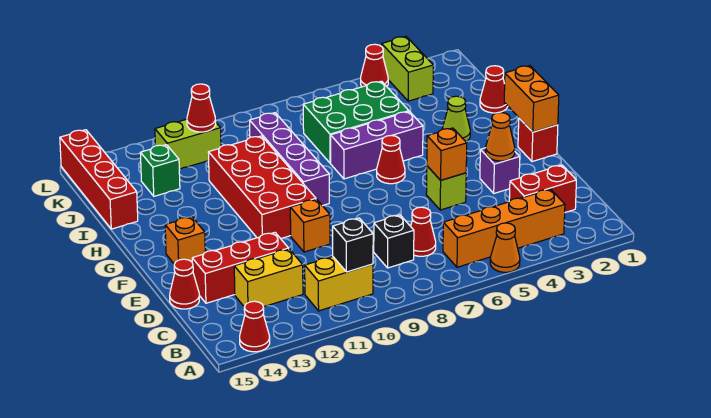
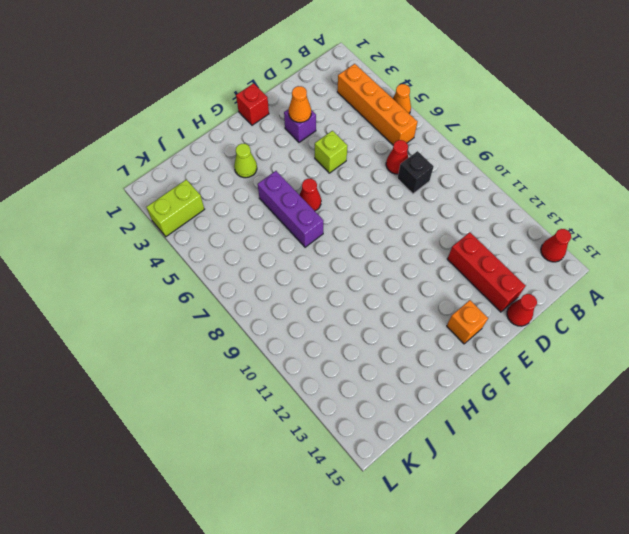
none -> yellow 1x2 brick [305,257,373,311]
none -> red 1x2 brick [509,165,576,212]
none -> yellow 1x2 brick [234,249,303,307]
none -> orange 1x1 brick [290,199,330,252]

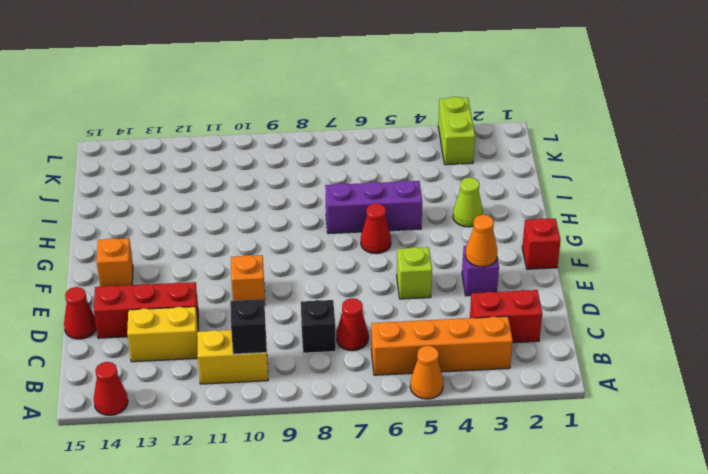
none -> red 2x4 brick [208,136,316,239]
none -> purple 1x4 brick [250,113,329,206]
none -> red 1x1 cone [480,66,508,113]
none -> green 2x3 brick [303,81,409,163]

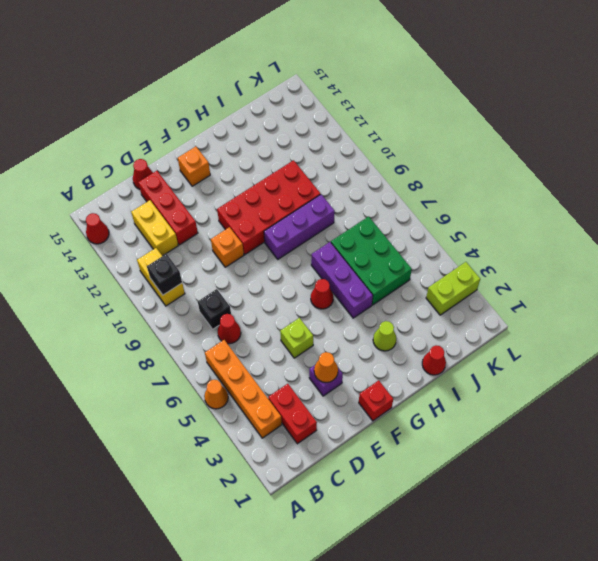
purple 1x3 brick [264,195,335,259] -> purple 1x4 brick [250,113,329,206]
none -> red 1x4 brick [60,130,138,229]
none -> green 1x1 brick [140,145,180,196]
none -> lime 1x2 brick [155,119,221,169]
none -> red 1x1 cone [361,44,388,87]

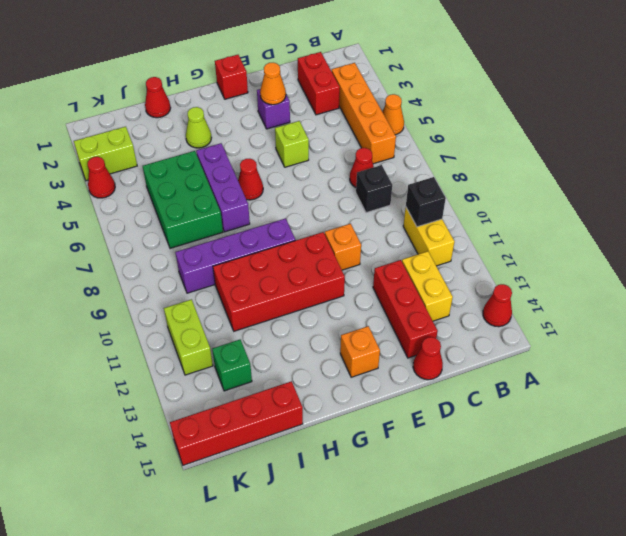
none -> orange 1x1 brick [427,128,467,180]
none -> orange 1x2 brick [504,66,559,132]
none -> red 1x1 cone [187,84,216,132]

